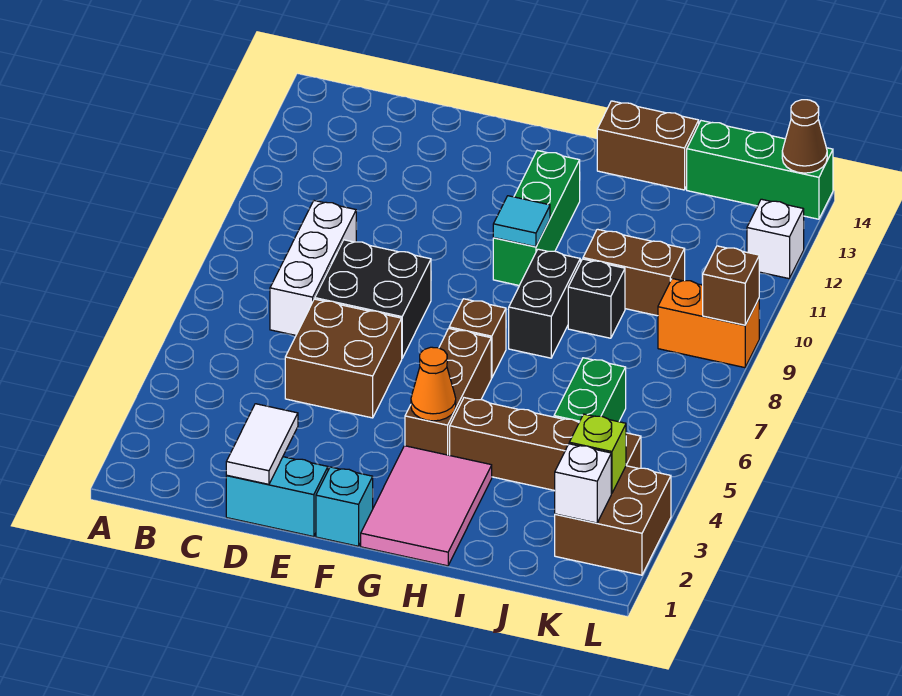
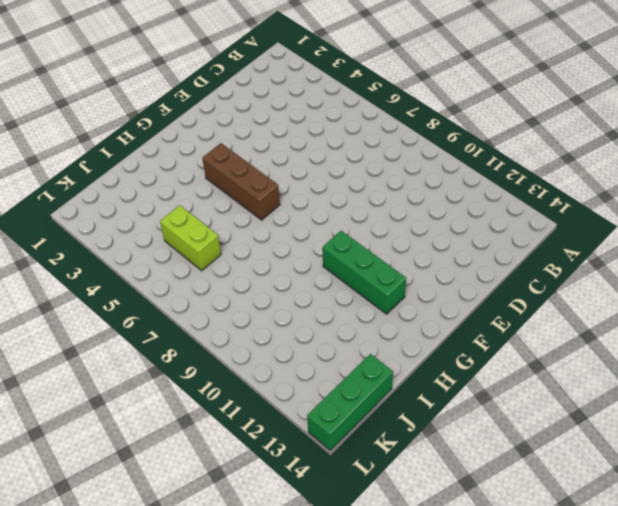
lime 1x2 brick [160,205,221,271] -> green 1x2 brick [554,358,626,422]
none -> white 1x3 brick [270,201,356,335]
none -> cyan 1x2 brick [226,457,328,537]
none -> brown 2x2 brick [285,299,402,418]

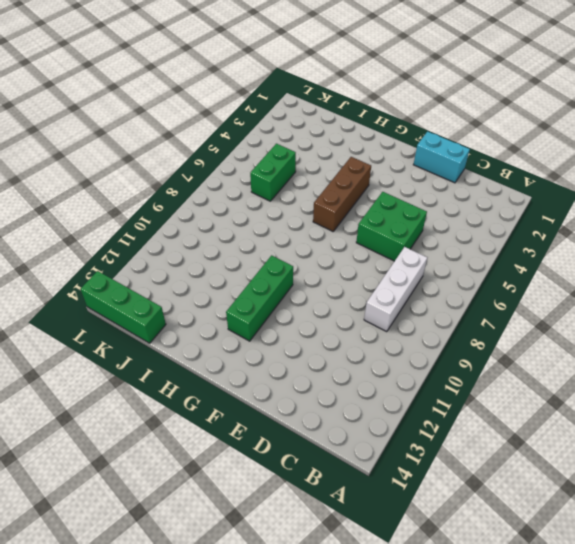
green 2x2 brick [356,192,427,261] -> brown 2x2 brick [285,299,402,418]
none -> black 2x2 brick [315,240,431,358]
none -> cyan 1x1 brick [316,467,373,546]
none -> pink 2x3 tile [361,446,492,566]

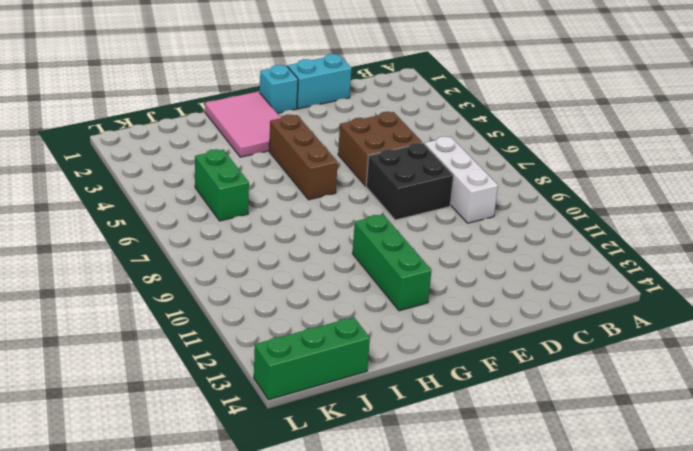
none -> brown 1x1 brick [449,299,506,378]
none -> brown 1x4 brick [450,398,641,491]
none -> black 1x2 brick [509,249,580,358]

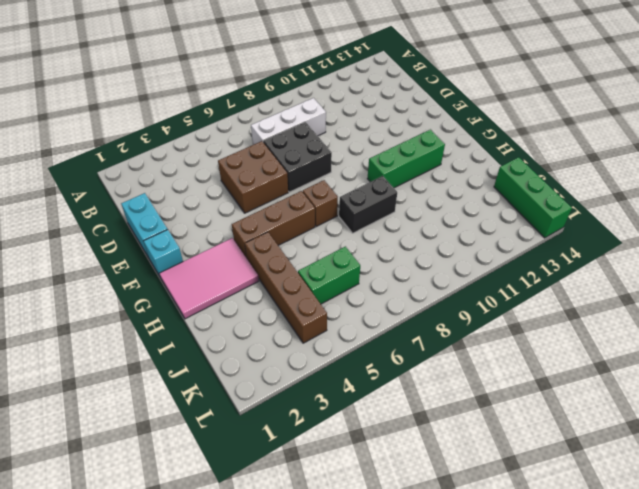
none -> brown 1x2 brick [597,101,699,190]
none -> black 1x1 brick [568,259,625,338]
none -> brown 1x2 brick [583,229,685,316]

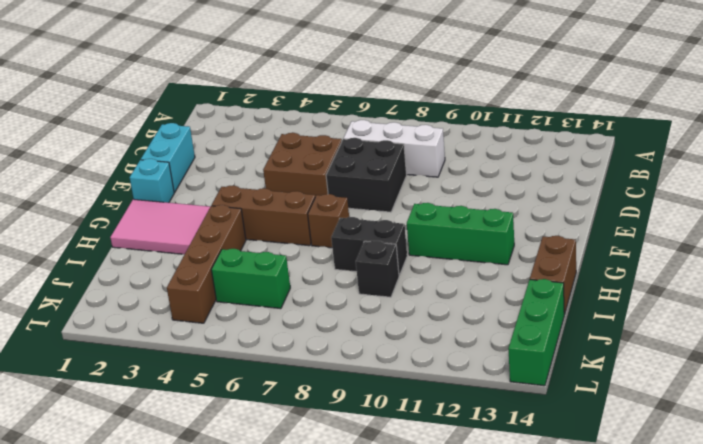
none -> brown 1x2 brick [583,229,685,316]
none -> brown 2x2 brick [555,466,671,575]
none -> orange 1x2 brick [658,279,759,368]

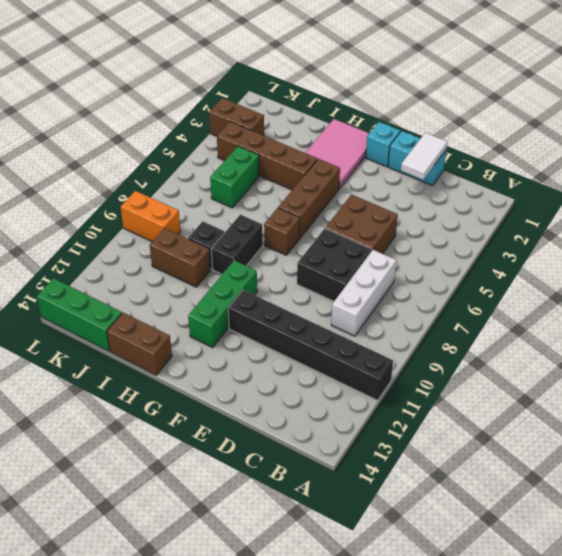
black 1x6 brick [228,290,393,401] -> none
brown 1x2 brick [209,98,264,136] -> brown 2x2 brick [555,466,671,575]
none -> white 1x1 brick [747,199,804,279]
none -> orange 1x1 cone [411,347,456,421]
none -> cyan 1x1 tile [493,196,550,247]

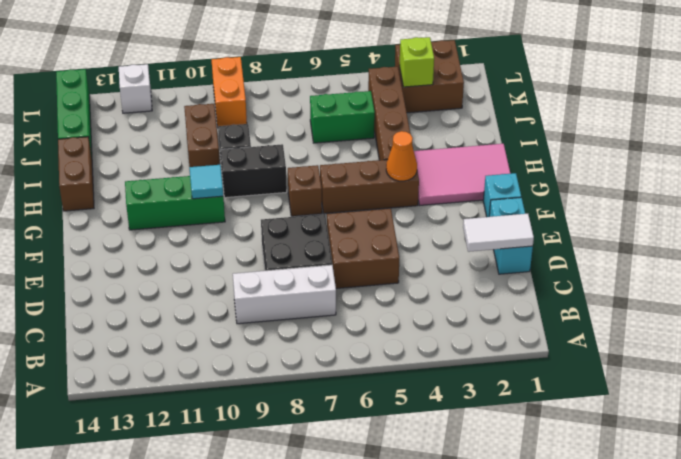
none -> white 1x1 brick [555,444,611,523]
none -> brown 1x1 brick [703,246,759,325]
none -> brown 1x1 cone [782,100,827,173]

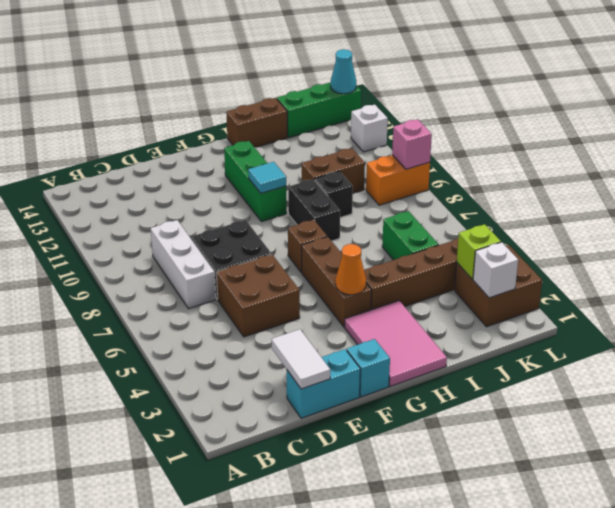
pink 1x1 brick [392,119,432,169] -> brown 1x1 brick [703,246,759,325]
cyan 1x1 cone [331,49,356,94] -> brown 1x1 cone [782,100,827,173]

